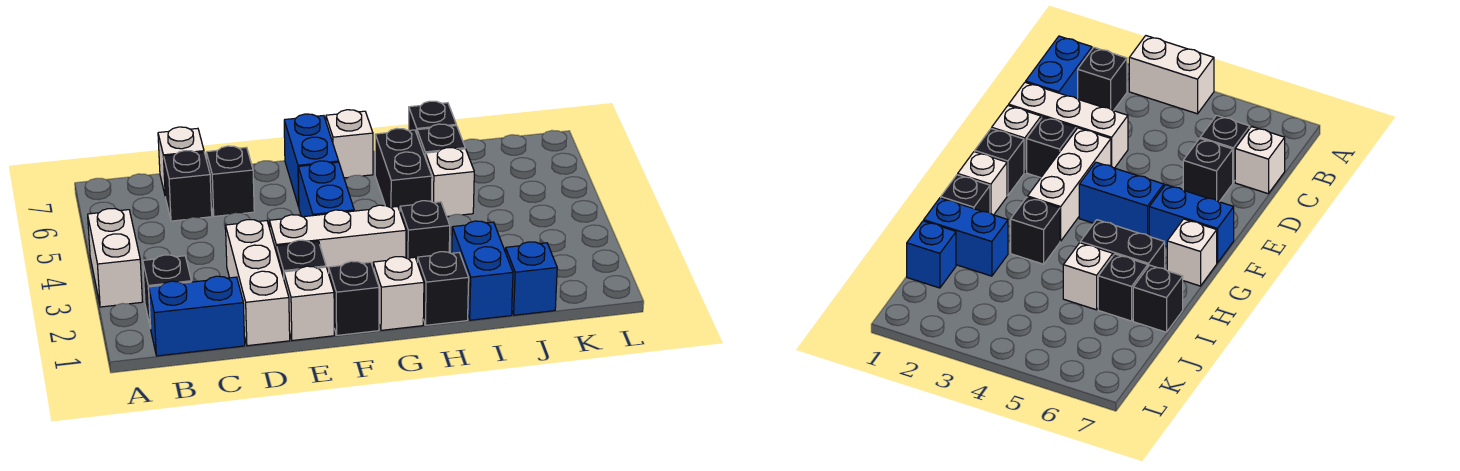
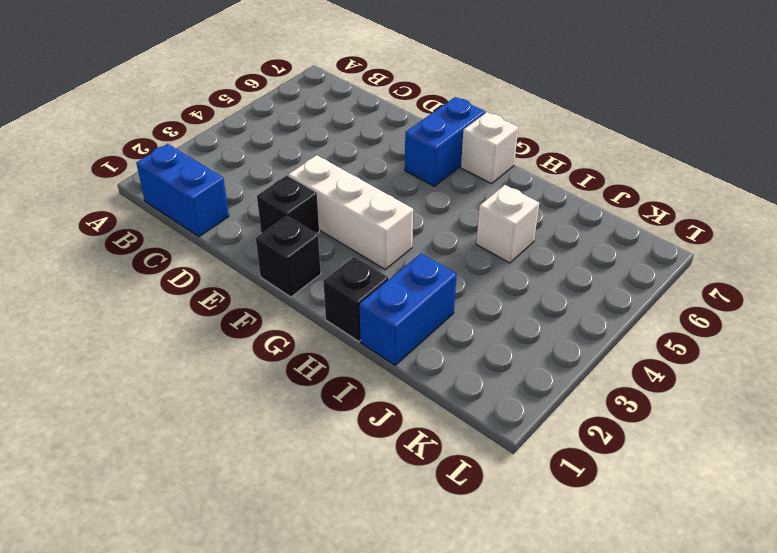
none -> white 1x2 brick [88,209,143,307]
none -> black 1x1 brick [143,255,191,328]
none -> black 1x1 brick [164,151,212,221]

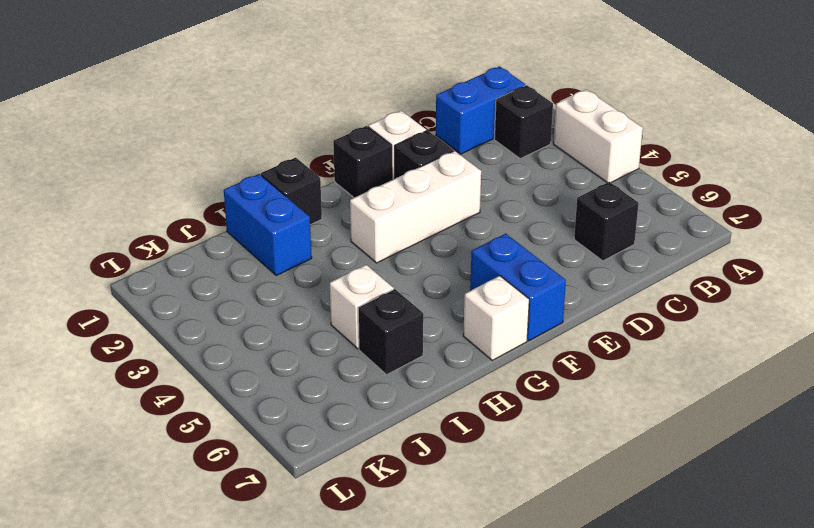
none -> white 1x1 brick [158,127,204,194]
none -> white 1x3 brick [226,220,290,346]
none -> black 1x1 brick [206,146,254,216]

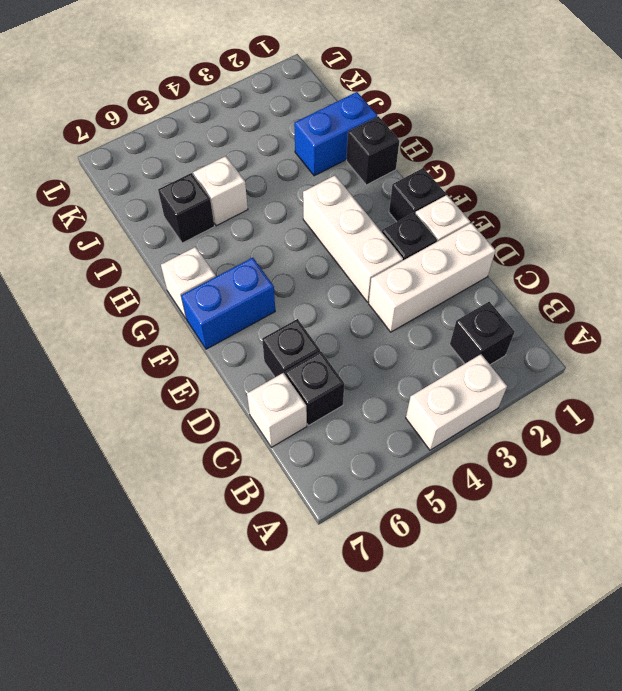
none -> blue 1x2 brick [149,276,245,356]
none -> blue 1x2 brick [298,161,354,217]
none -> white 1x1 brick [373,257,424,330]

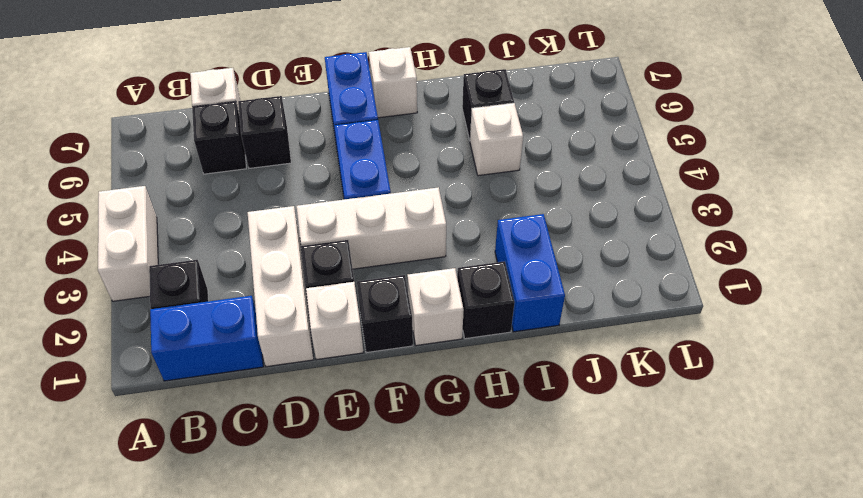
none -> black 1x1 brick [400,201,450,261]
none -> black 1x2 brick [375,129,432,211]
none -> black 1x1 brick [409,101,456,133]

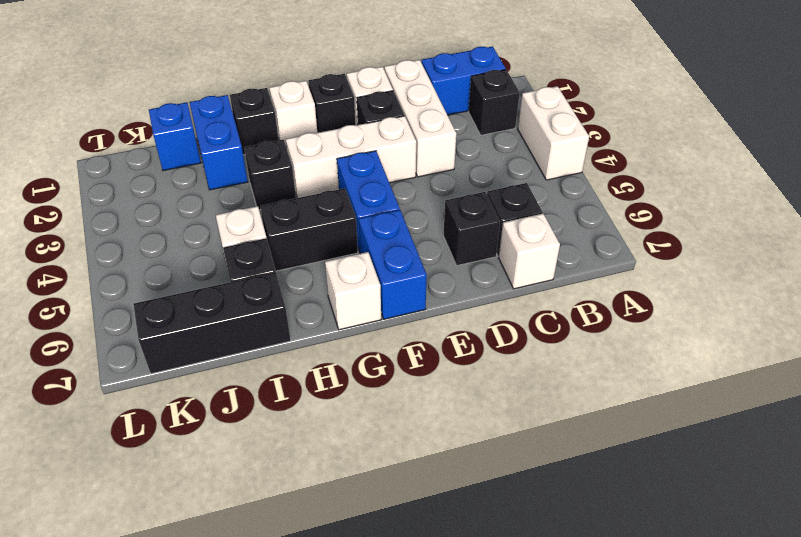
black 1x2 brick [260,188,358,271] -> black 1x2 brick turned to [375,129,432,211]
black 1x3 brick [133,272,291,374] -> black 1x1 brick [409,101,456,133]

